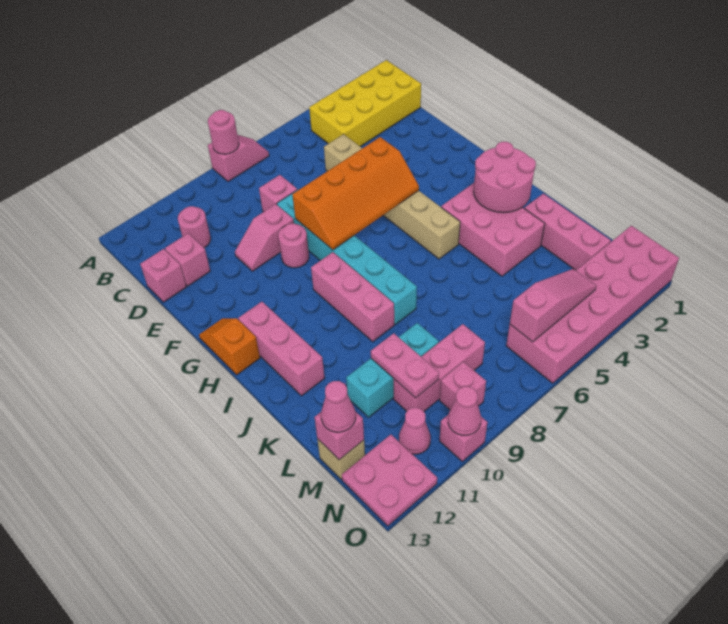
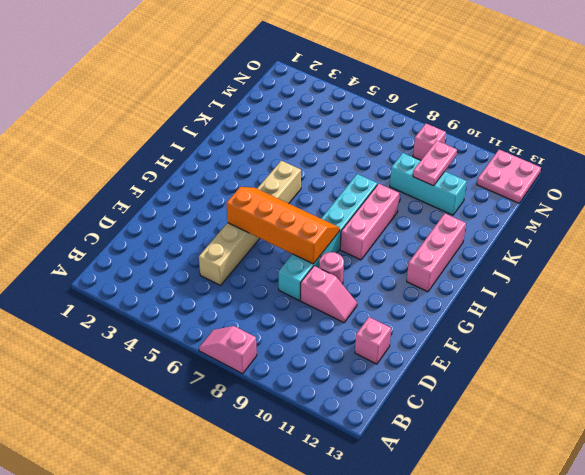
none -> yellow 2x4 brick [309,60,421,147]
none -> pink 1x1 round brick [178,206,211,248]
none -> pink 1x1 brick [259,175,297,212]
none -> pink 1x1 brick [140,249,187,302]

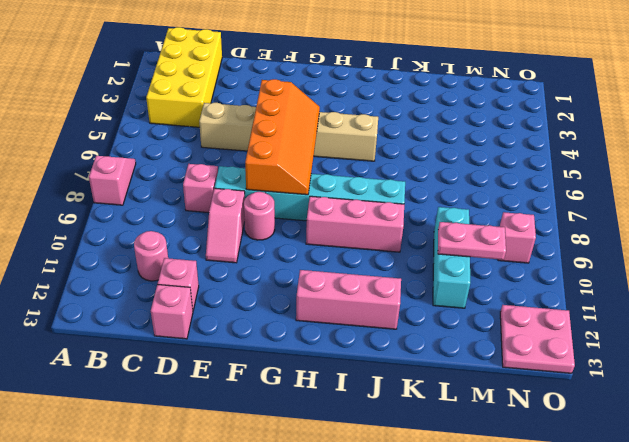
none -> orange 1x2 slope [199,318,260,375]
none -> pink 2x3 brick [441,183,545,276]
none -> pink 1x3 brick [524,193,611,270]
none -> pink 1x3 brick [394,324,485,411]

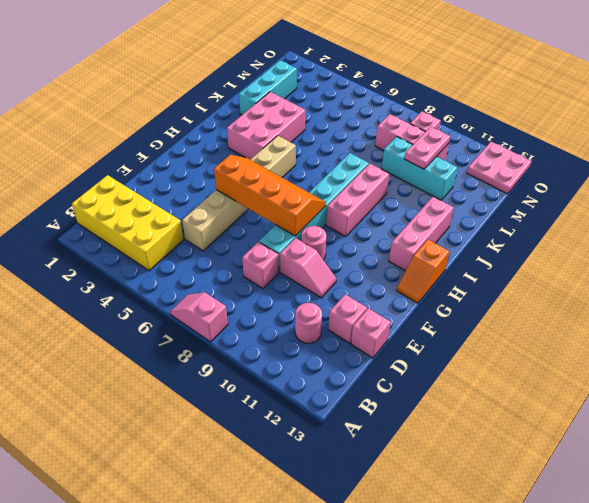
cyan 1x3 brick [239,60,297,115] -> pink 1x3 brick [524,193,611,270]
none -> tan 1x1 brick [317,439,365,479]
none -> pink 2x6 brick [506,226,679,383]
none -> pink 1x1 cone [399,408,431,454]
none -> pink 1x1 brick [439,415,488,461]

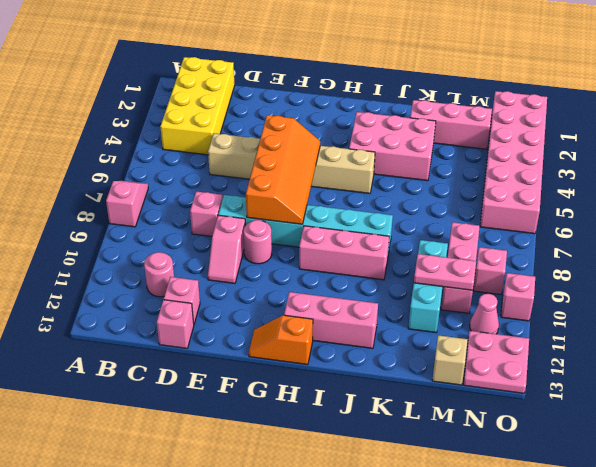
none -> pink 1x1 round brick [208,110,239,154]
none -> pink 2x2 round brick [474,142,536,213]
none -> pink 1x1 brick [314,411,364,460]
none -> pink 1x3 slope [510,269,596,342]

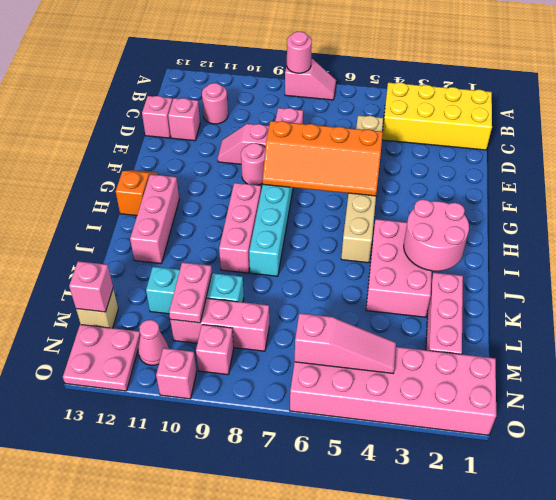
none -> pink 1x1 cone [448,386,481,435]
none -> pink 1x1 cone [321,381,356,432]

